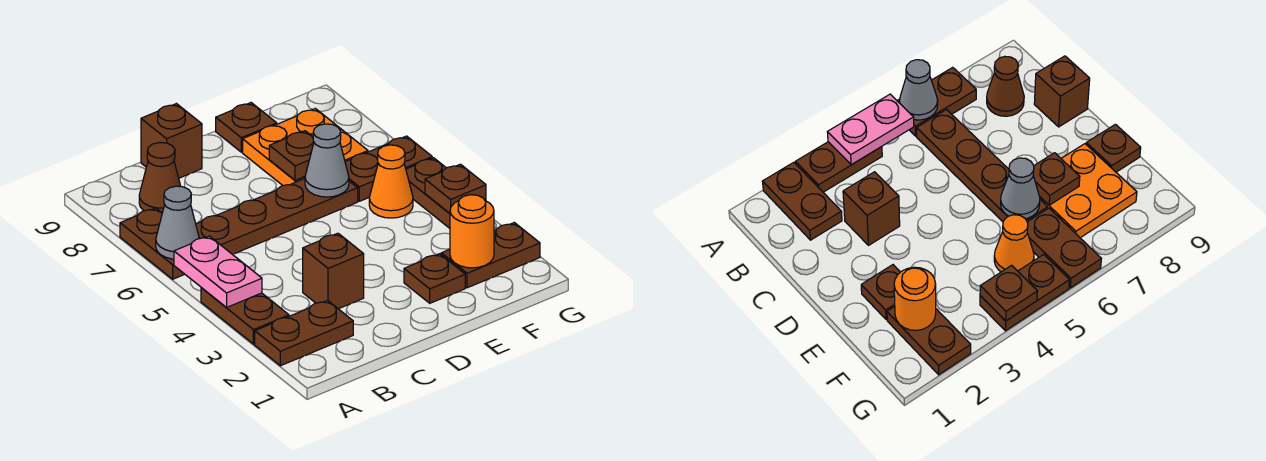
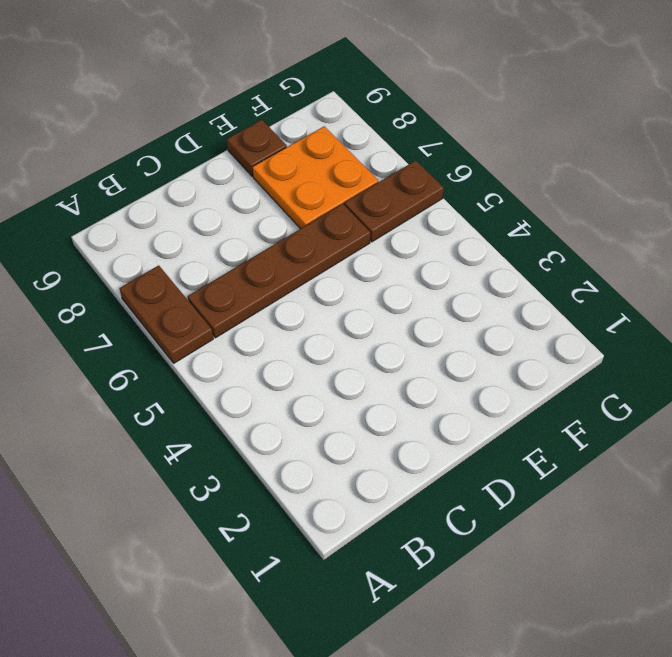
none -> brown 1x2 plate [255,300,353,366]
none -> brown 1x2 plate [201,288,289,344]
none -> brown 1x1 cone [139,143,181,213]

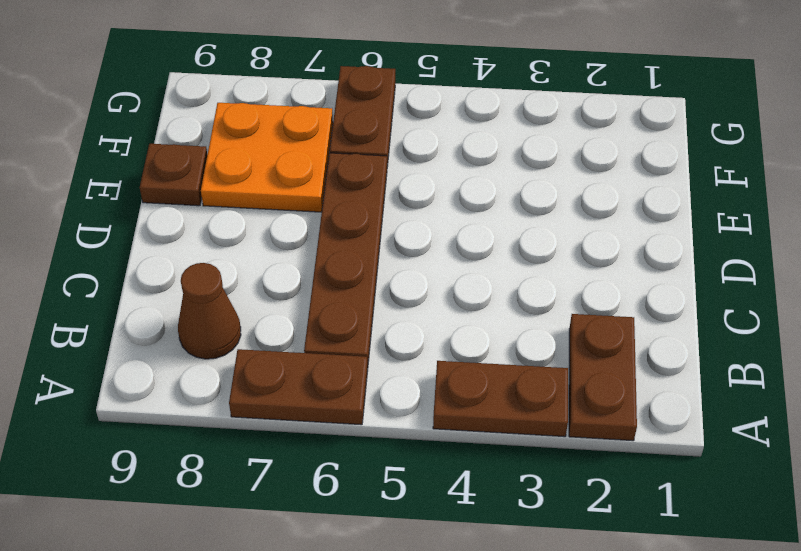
none -> brown 1x1 brick [303,233,364,309]
none -> brown 1x1 brick [141,104,202,178]
none -> brown 1x1 plate [404,254,465,303]

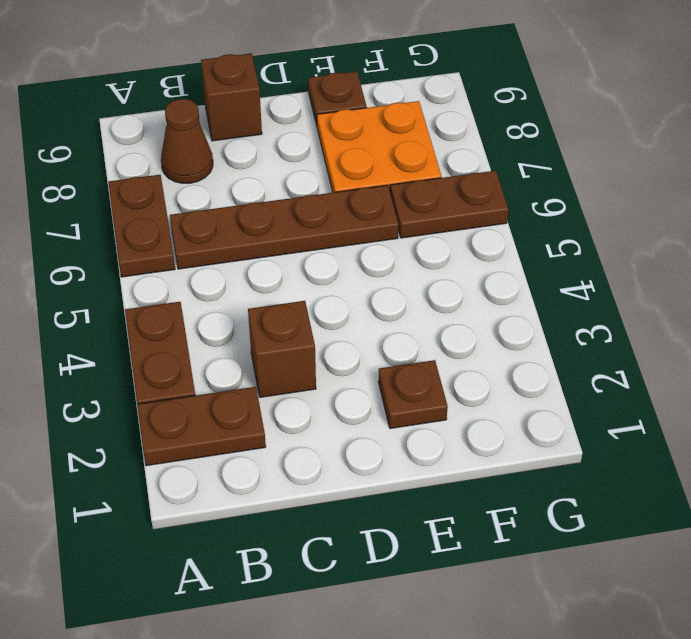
none -> brown 1x2 plate [441,223,540,288]
none -> orange 1x1 cone [369,145,413,218]
none -> brown 1x2 plate [406,158,486,228]

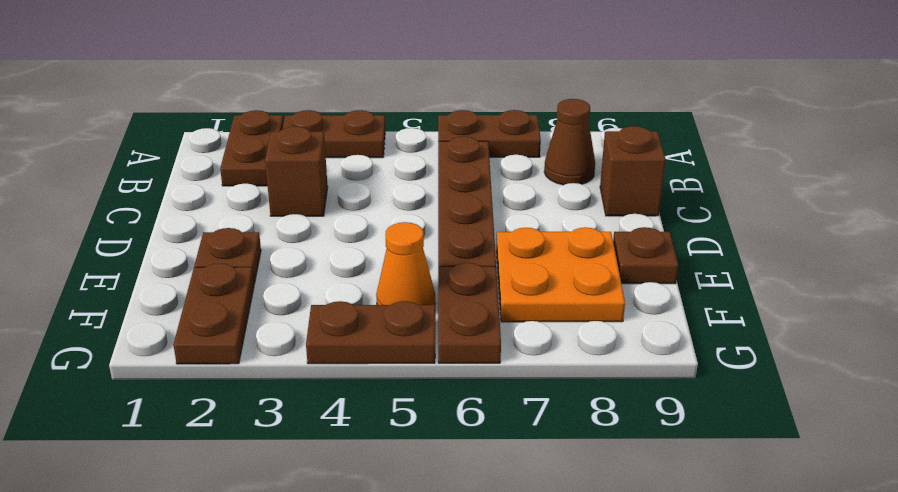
none -> pink 1x2 plate [174,236,262,308]
none -> grey 1x1 cone [156,186,199,259]
none -> grey 1x1 cone [305,124,349,197]

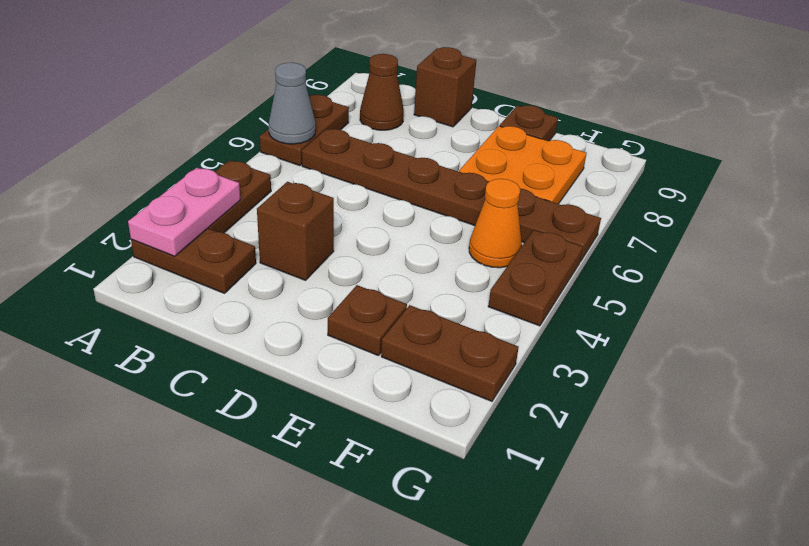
pink 1x2 plate [128,168,240,256] -> pink 1x2 plate moved to [174,236,262,308]
none -> grey 1x1 cone [305,124,349,197]
none -> brown 1x1 plate [269,131,314,180]
none -> orange 1x1 round brick [450,195,494,268]

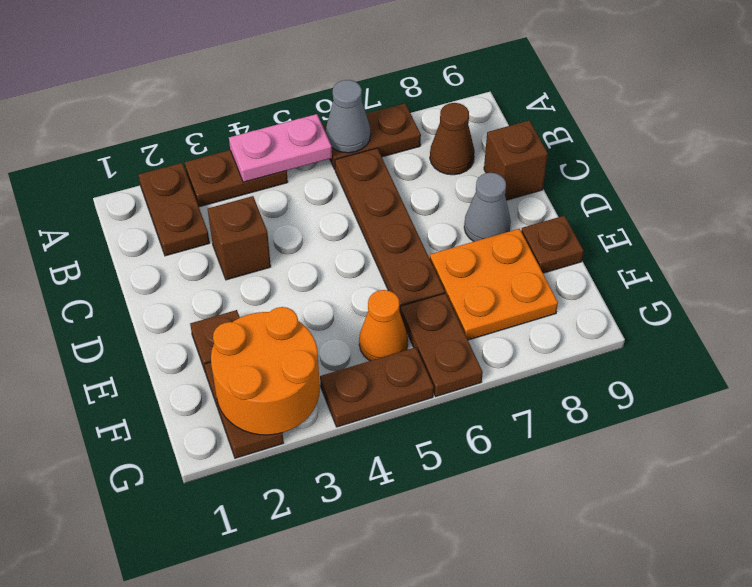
grey 1x1 cone [464,173,511,241] -> grey 1x1 cone moved to [305,124,349,197]
orange 2x2 round brick [211,307,320,435] -> orange 1x1 round brick [450,195,494,268]
none -> brown 1x1 plate [269,131,314,180]
none -> brown 1x1 plate [425,164,486,213]

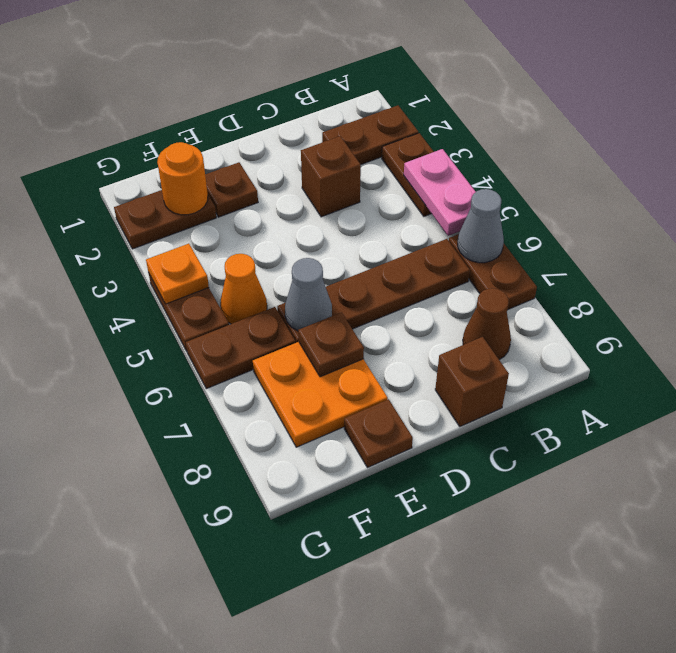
orange 1x1 plate [146,244,209,304] -> brown 1x1 plate [425,164,486,213]

